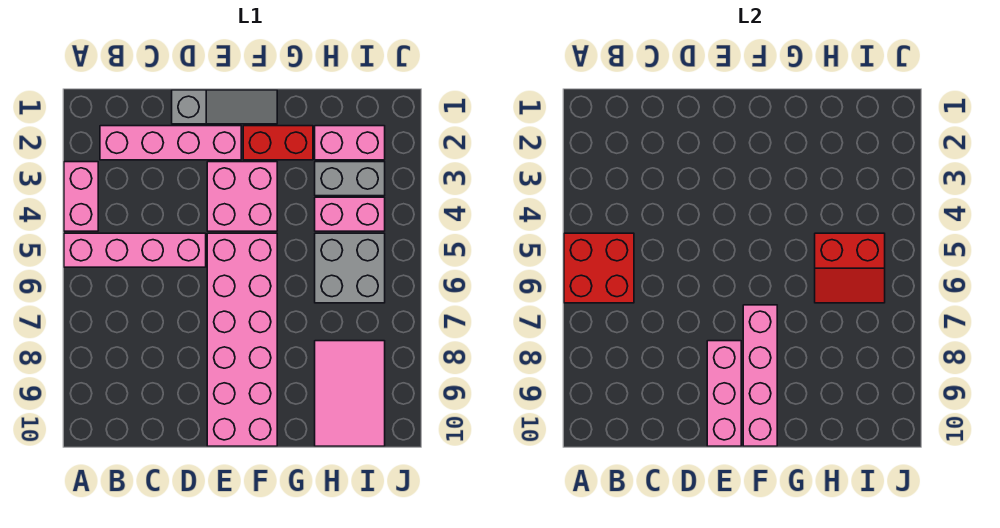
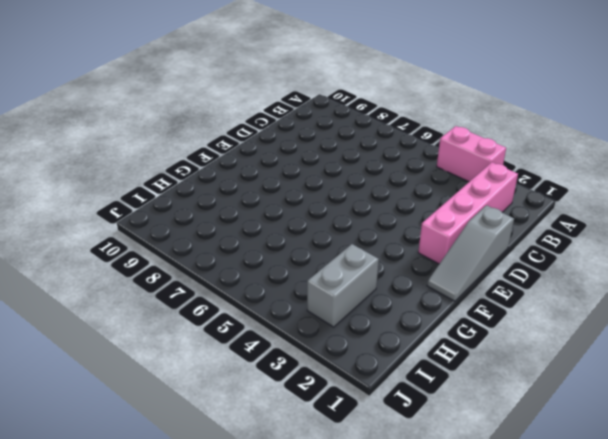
none -> pink 1x4 brick [64,233,206,267]
none -> pink 2x2 brick [207,162,277,231]
none -> pink 2x6 brick [207,233,277,446]

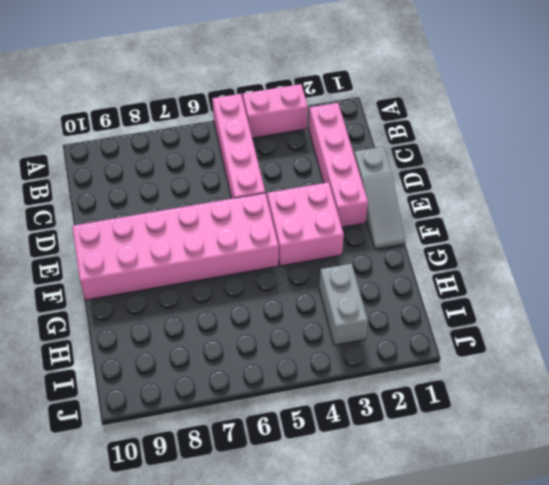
none -> red 1x2 brick [243,126,313,160]
none -> pink 1x2 brick [315,126,385,160]
none -> pink 1x2 brick [315,197,385,231]

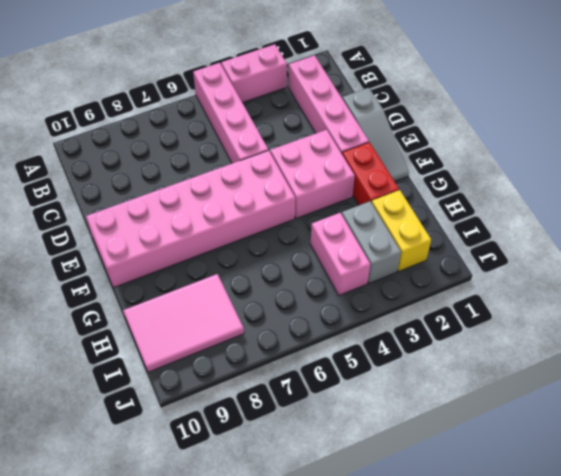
yellow 1x2 brick [371,190,431,272] -> pink 1x2 brick [315,126,385,160]
none -> grey 2x2 brick [315,233,385,303]
none -> red 2x2 brick [564,233,634,303]
none -> pink 1x3 brick [707,341,741,446]

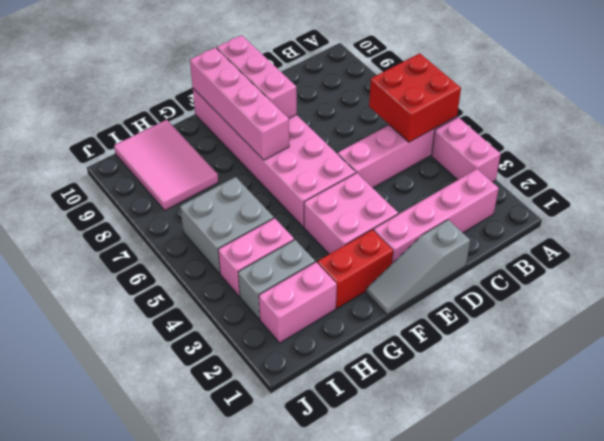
none -> red 2x2 slope [815,233,885,303]

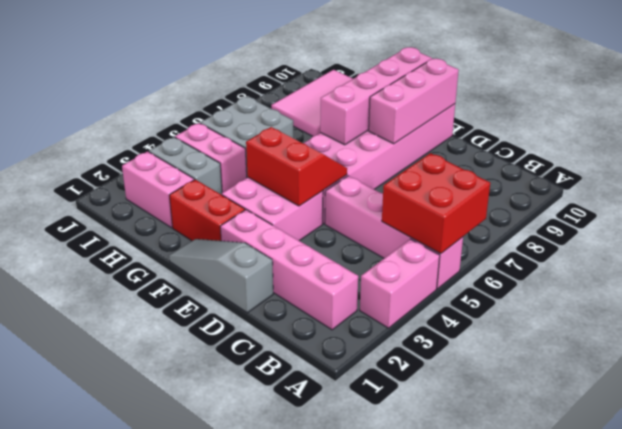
red 2x2 slope [246,127,347,206] -> red 2x2 slope moved to [815,233,885,303]

